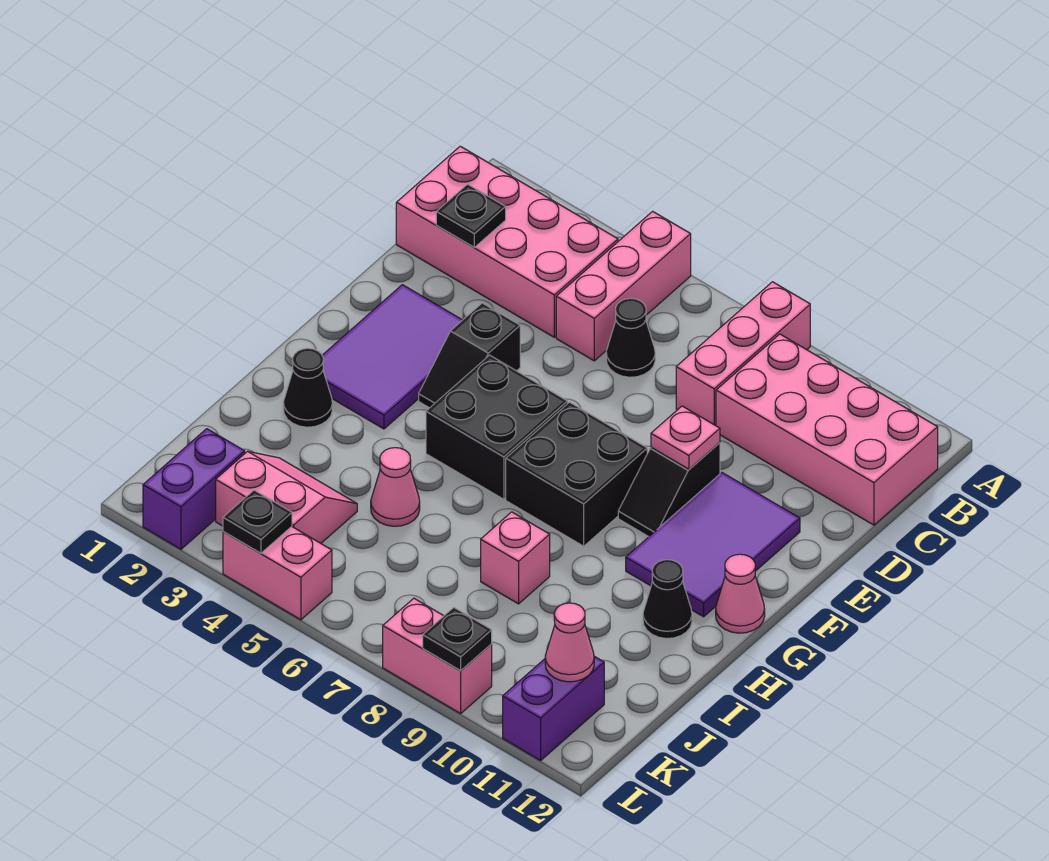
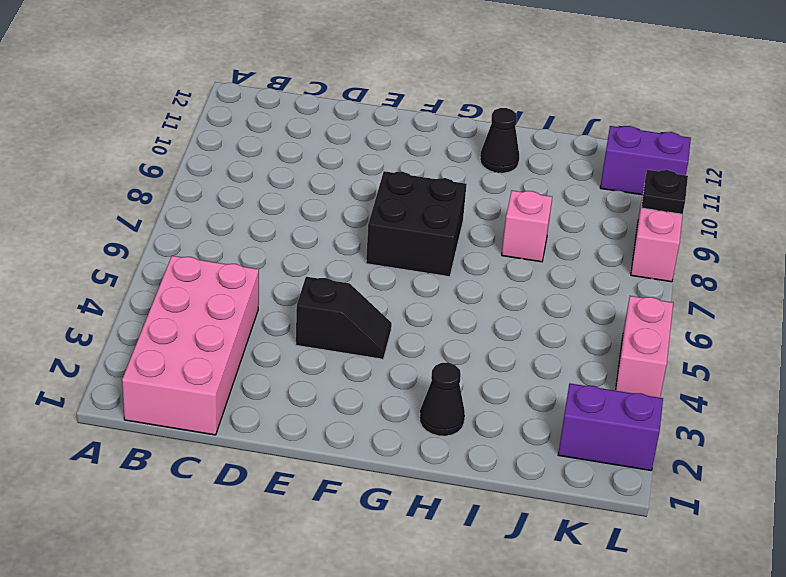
none -> pink 1x3 brick [556,211,691,361]
none -> pink 1x3 brick [676,282,810,426]
none -> pink 2x4 brick [716,334,938,525]

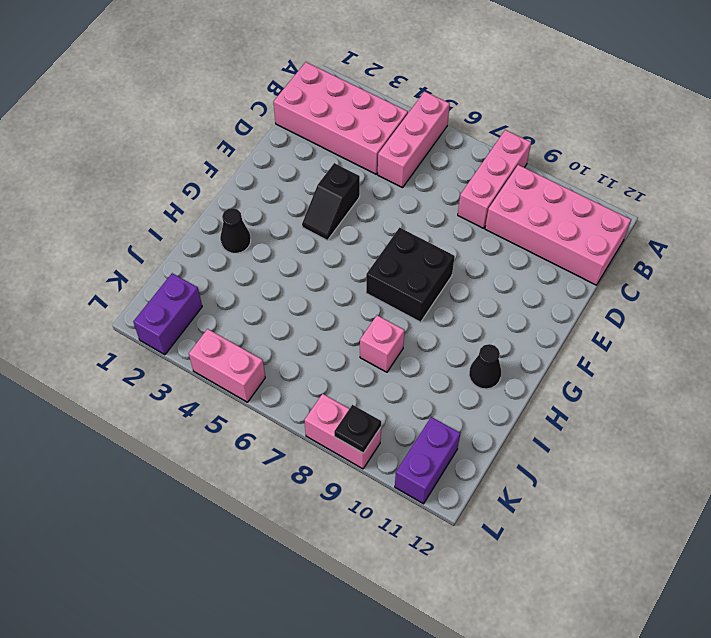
none -> black 1x1 cone [606,298,655,377]
none -> purple 2x3 tile [322,285,462,429]
none -> black 1x2 slope [618,443,720,537]

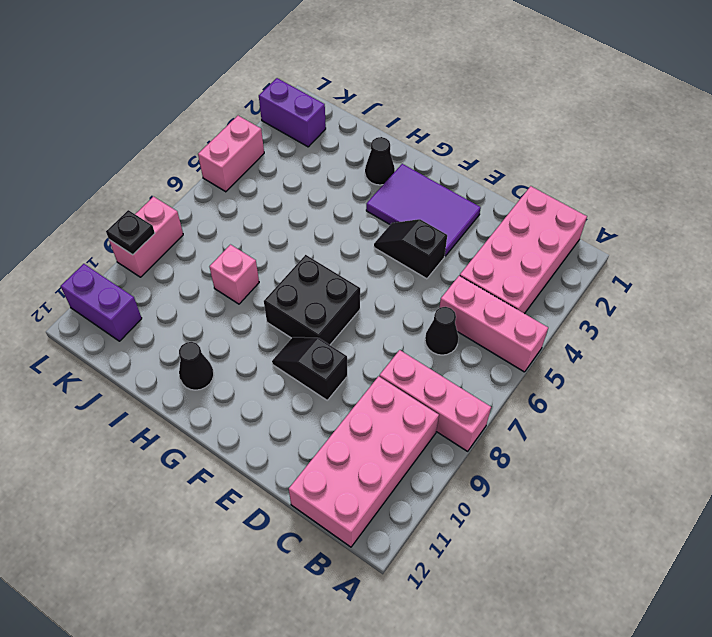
none -> purple 2x3 tile [626,473,800,617]
none -> black 2x2 brick [426,355,568,499]
none -> pink 1x1 cone [716,554,765,633]

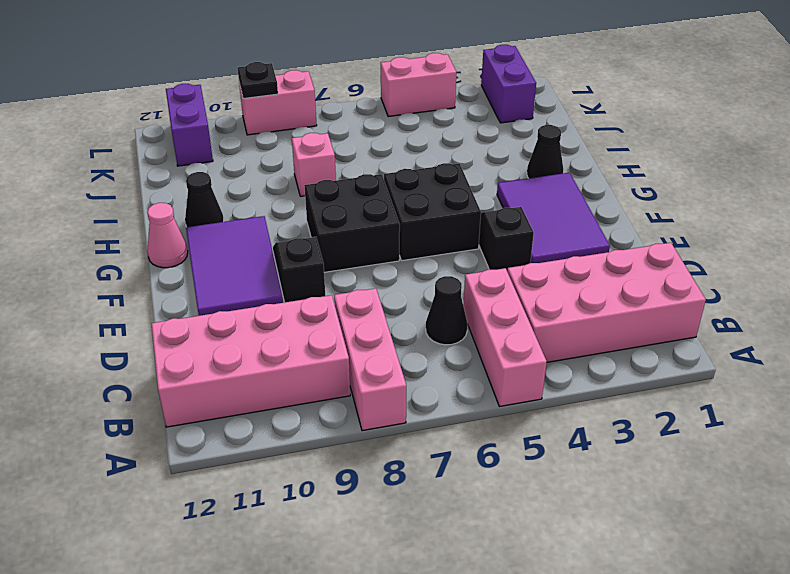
none -> pink 1x1 cone [371,448,420,526]
none -> pink 2x2 slope [216,451,357,543]
none -> black 1x1 plate [436,184,506,247]

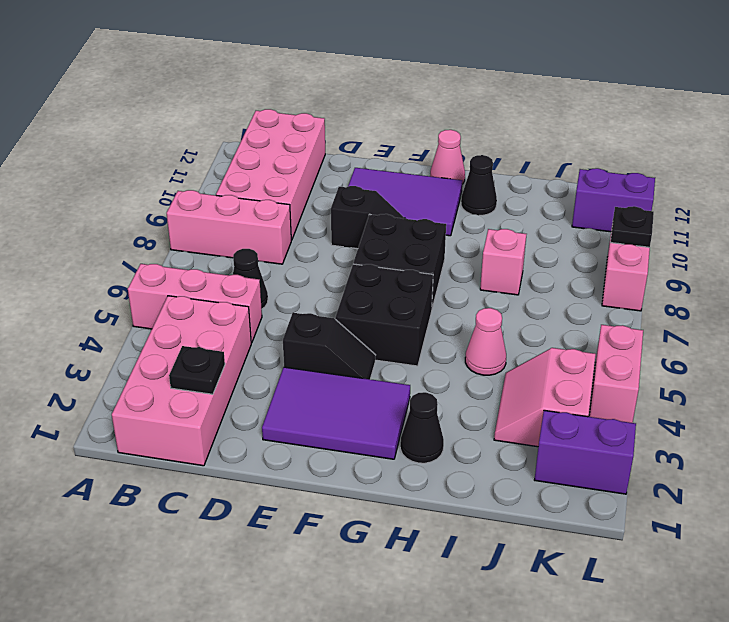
none -> pink 1x1 plate [651,406,720,469]
none -> pink 1x1 cone [545,603,594,682]
none -> black 1x1 plate [223,490,292,553]

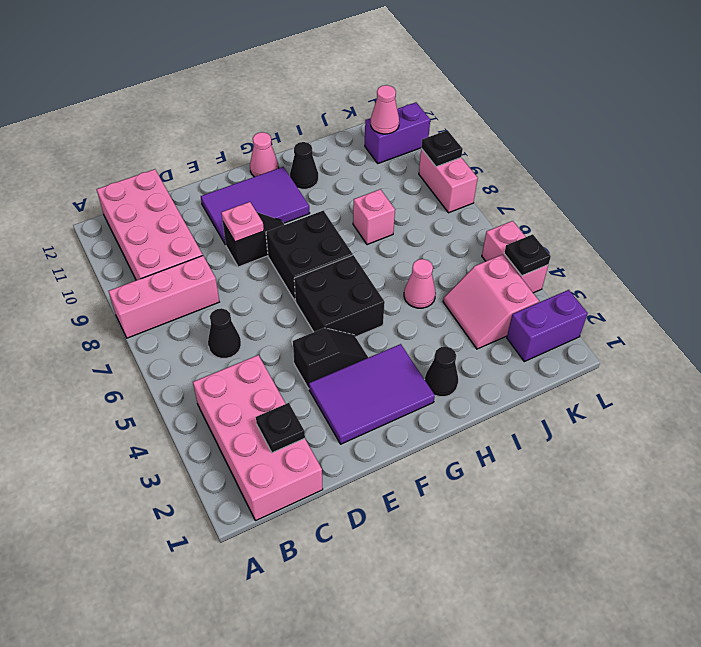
none -> pink 1x3 brick [556,211,691,361]

